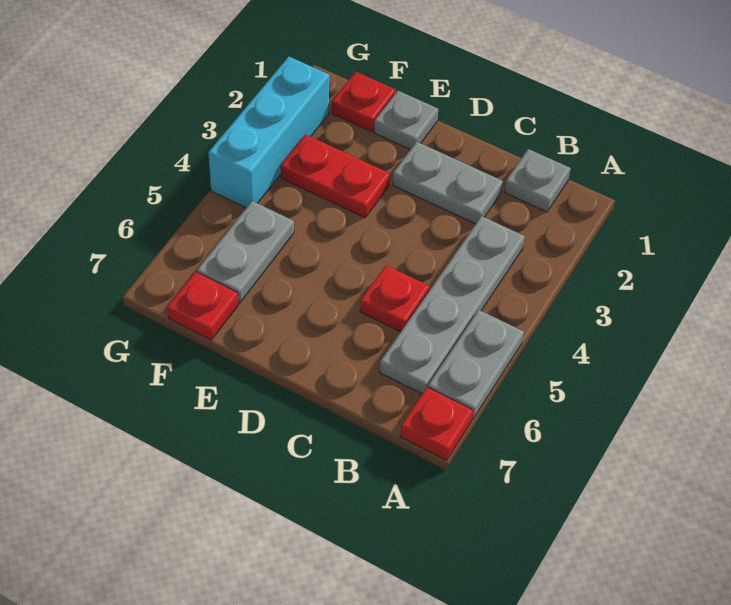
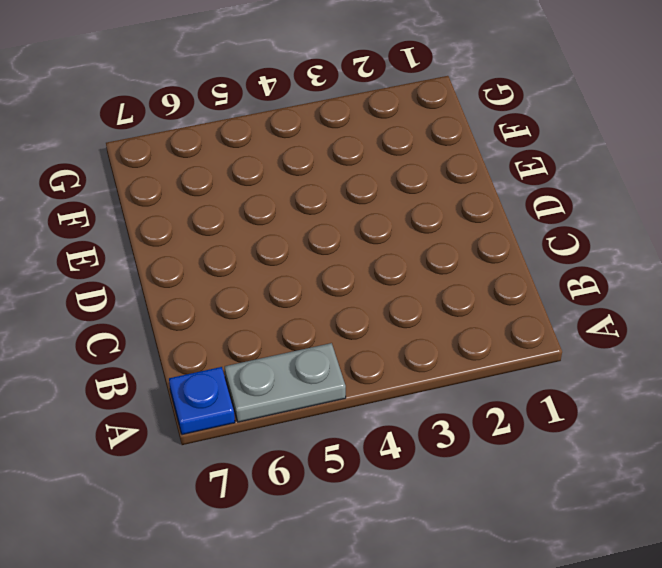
blue 1x1 plate [169,367,235,435] -> red 1x1 plate [400,387,473,460]
none -> grey 1x1 plate [504,149,571,212]
none -> grey 1x4 plate [380,216,525,394]
none -> grey 1x2 plate [392,142,503,224]

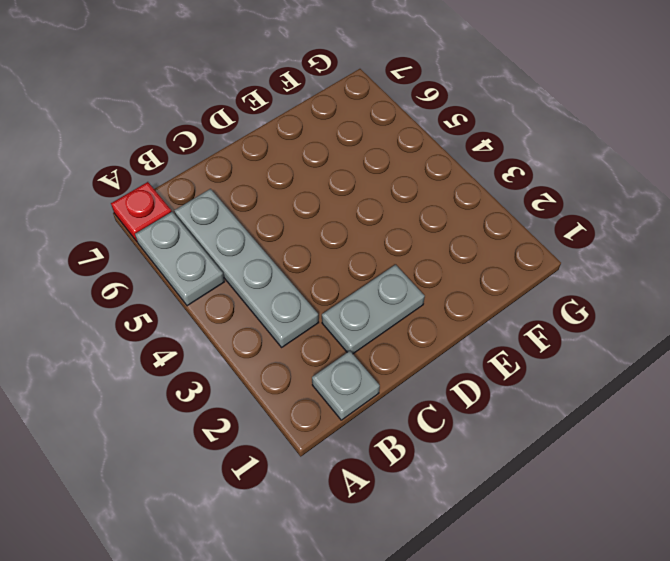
none -> red 1x1 plate [360,265,430,332]
none -> grey 1x1 plate [374,91,438,150]
none -> red 1x2 plate [280,134,390,218]

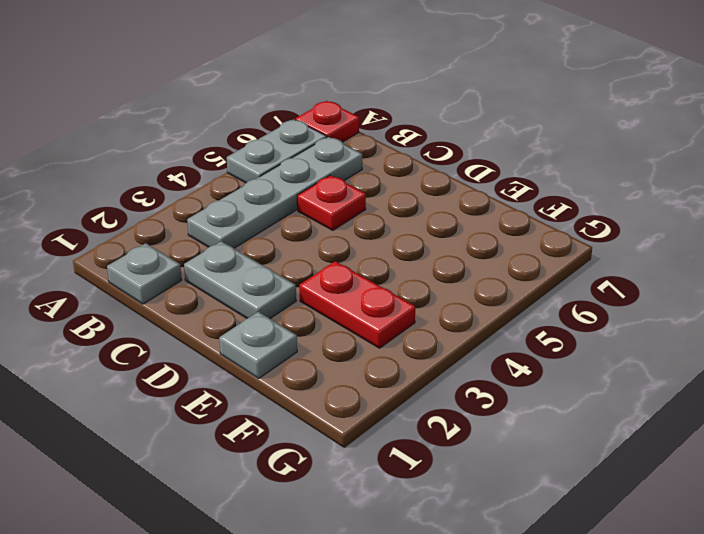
none -> red 1x1 plate [332,72,396,132]
none -> grey 1x2 plate [197,201,294,303]
none -> red 1x1 plate [167,272,239,340]

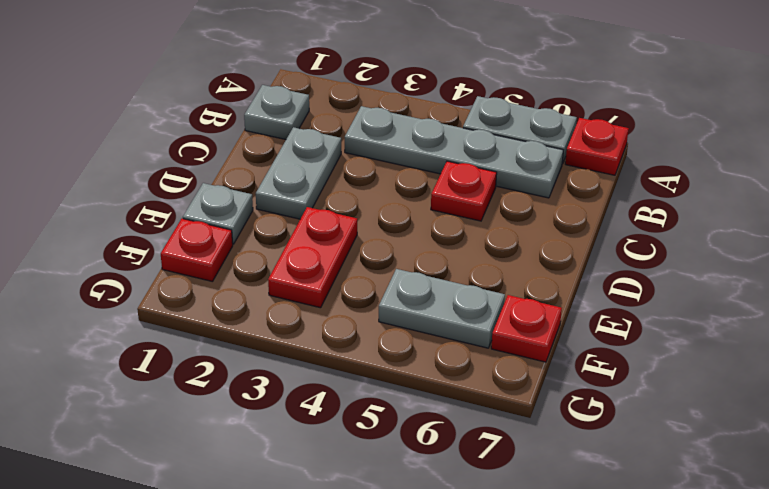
none -> cyan 1x3 brick [208,57,329,208]

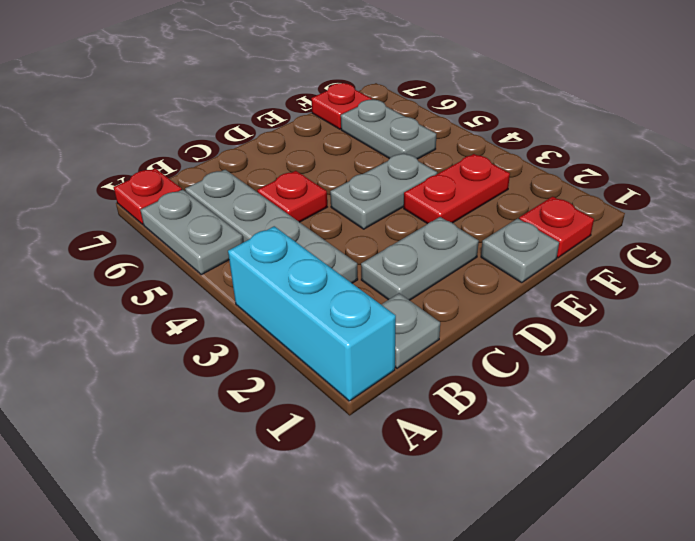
cyan 1x3 brick [228,226,396,401] -> cyan 1x3 brick moved to [208,57,329,208]
grey 1x2 plate [330,153,437,229] -> none

